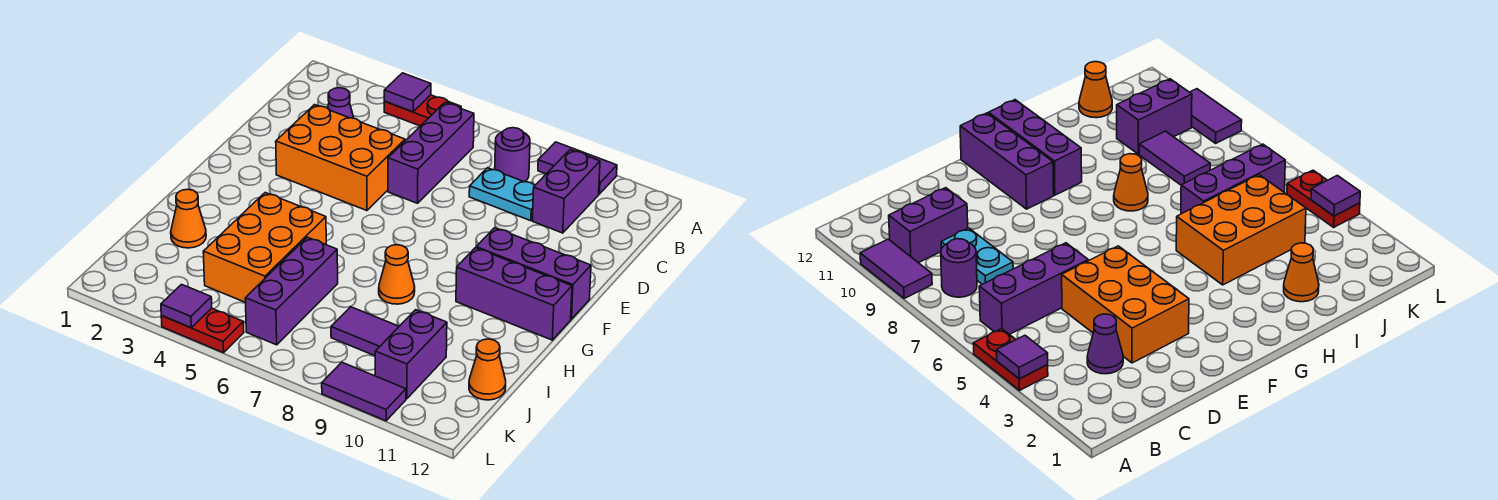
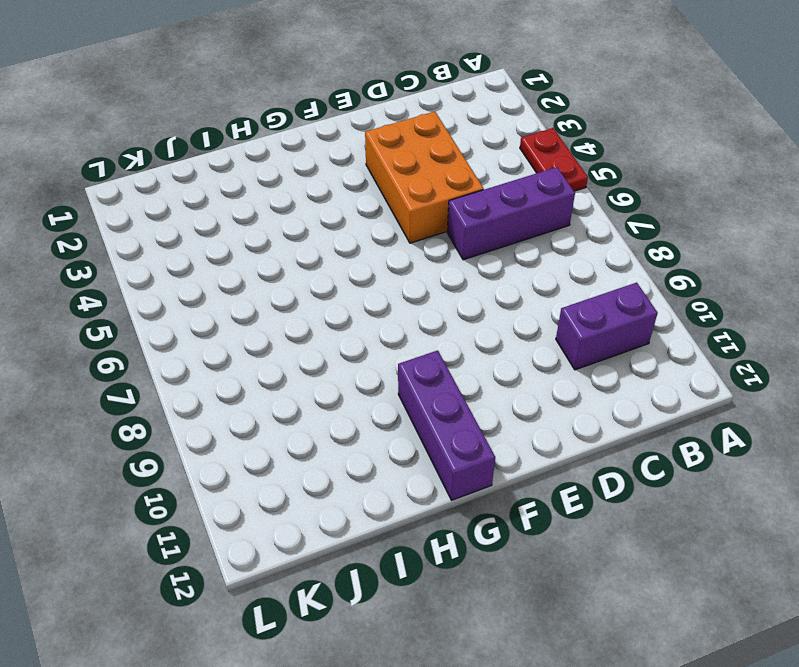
none -> purple 1x2 tile [538,142,617,194]
none -> purple 1x1 round brick [495,128,530,182]
none -> purple 1x1 cone [328,88,354,118]

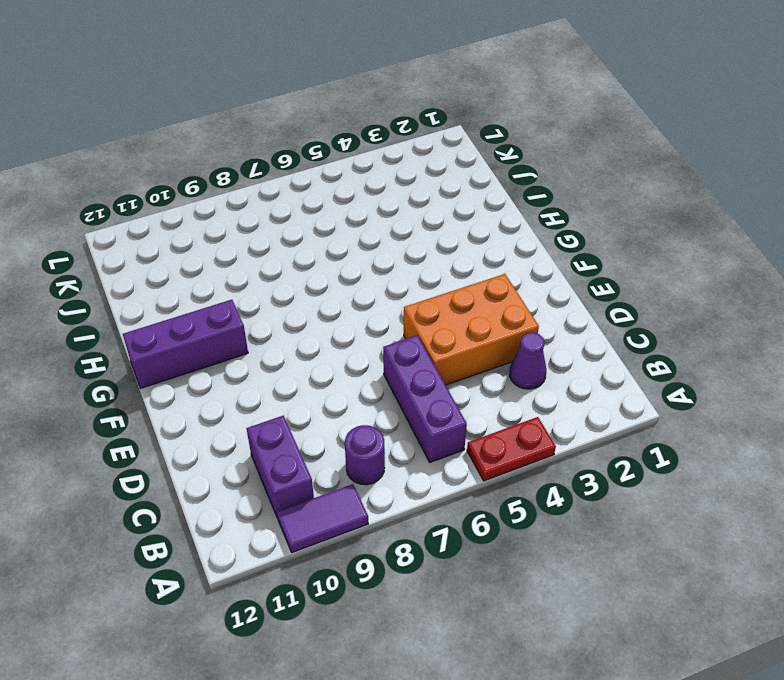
none -> cyan 1x2 plate [469,168,535,221]
none -> purple 1x3 brick [476,228,591,319]
none -> orange 2x3 brick [203,193,326,303]

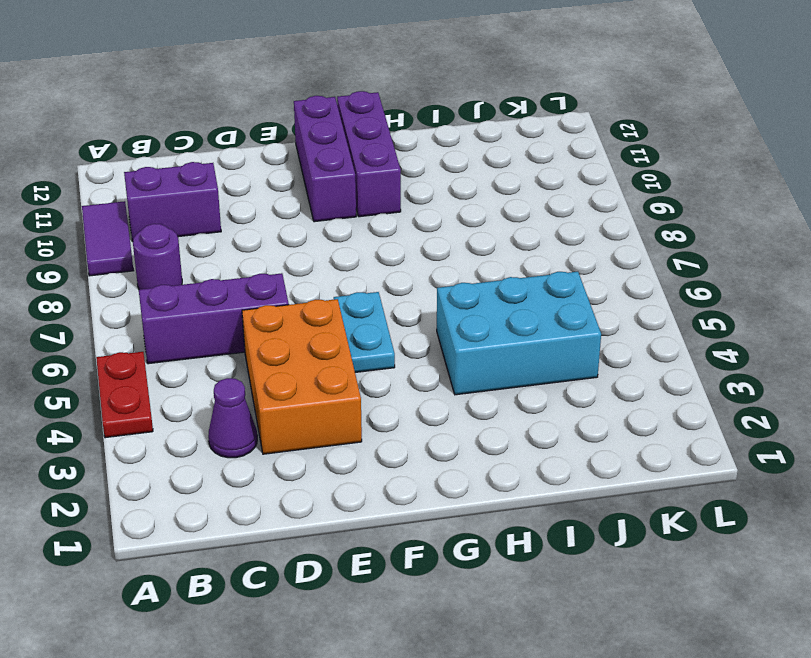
cyan 1x2 plate [334,292,395,372] -> cyan 1x2 plate moved to [469,168,535,221]
cyan 2x3 brick [437,272,601,395] -> orange 2x3 brick [203,193,326,303]
none -> orange 1x1 cone [379,245,415,304]
none -> orange 1x1 cone [171,189,206,248]
none -> purple 1x3 brick [245,237,338,345]

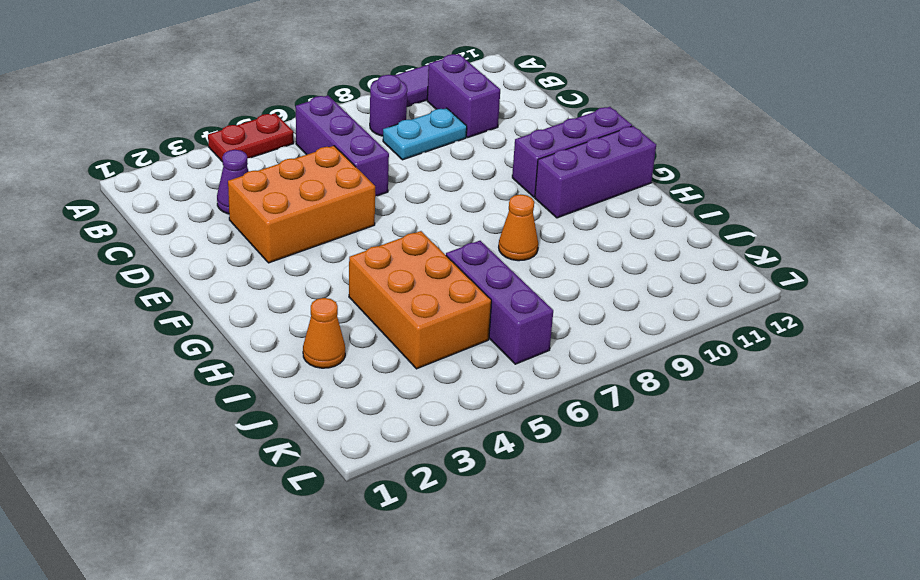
none -> purple 1x2 tile [331,307,399,356]
none -> purple 1x2 brick [375,310,447,399]
none -> orange 1x1 cone [469,339,506,400]

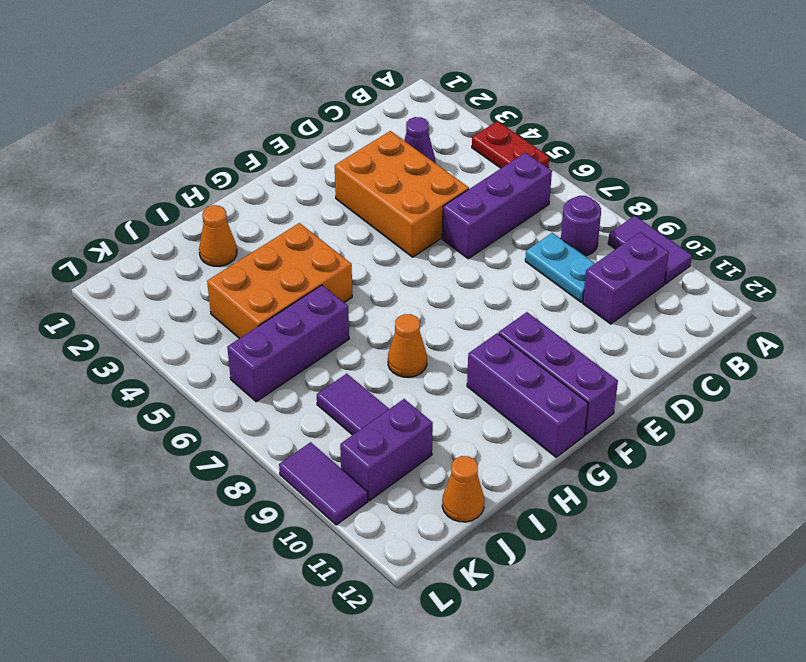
none -> red 1x2 plate [161,308,244,353]
none -> purple 1x1 tile [384,73,431,112]
none -> purple 1x1 tile [161,284,212,328]

